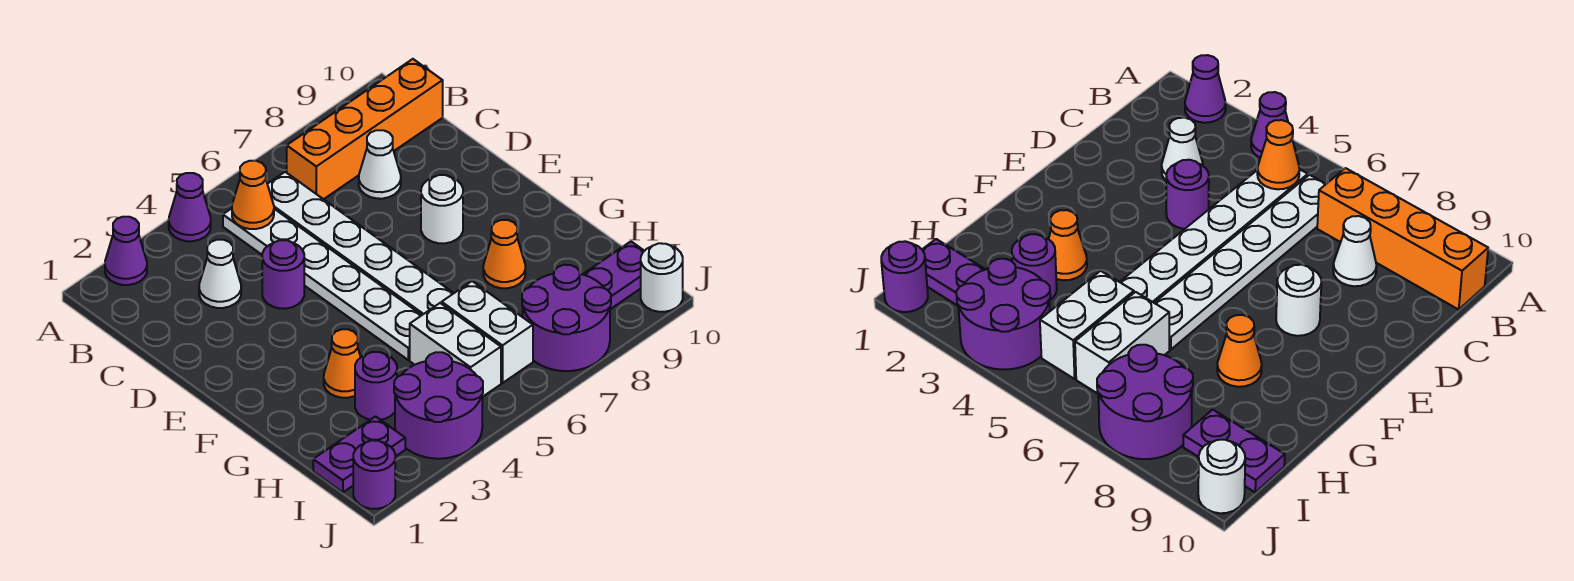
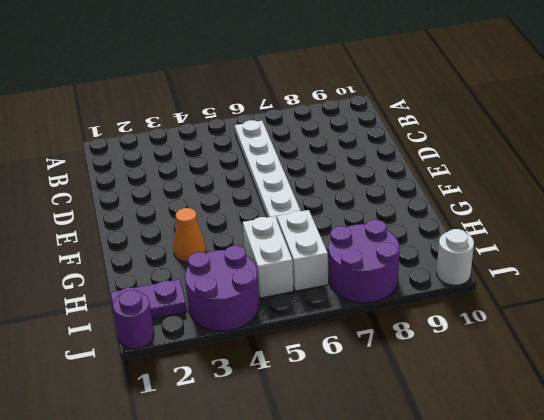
none -> purple 1x1 cone [105,217,147,285]
none -> purple 1x1 cone [169,173,211,241]
none -> white 1x6 plate [223,208,422,360]

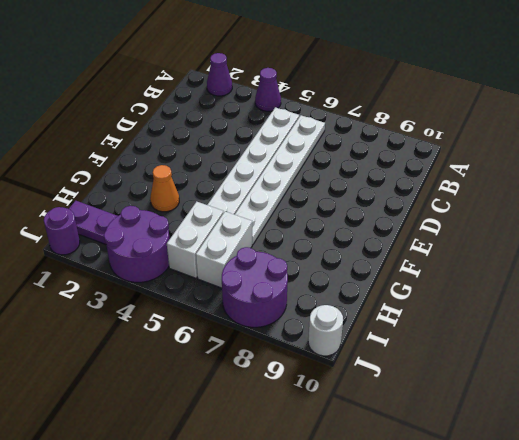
none -> orange 1x4 brick [287,59,443,199]
none -> white 1x1 cone [199,240,241,308]
none -> white 1x1 cone [359,130,401,199]

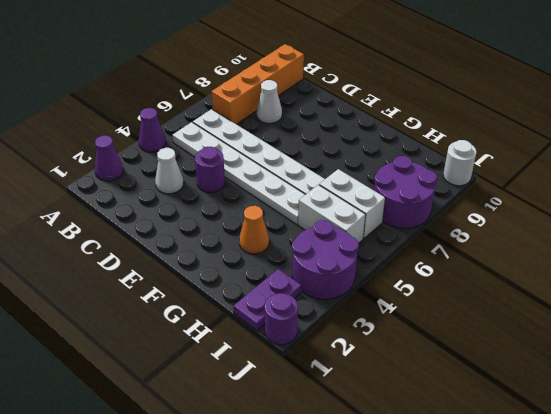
none -> white 1x1 round brick [421,175,463,243]
none -> orange 1x1 cone [483,220,525,288]
none -> purple 1x1 round brick [355,352,397,420]

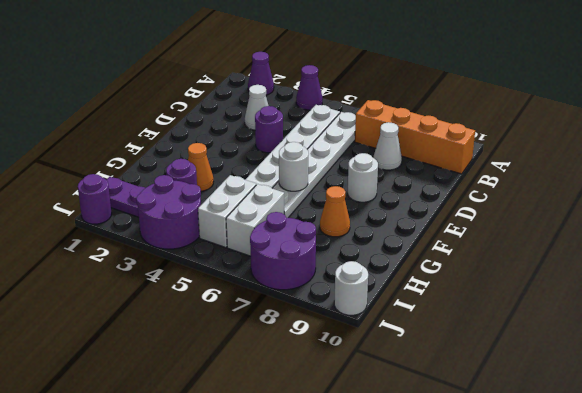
white 1x1 round brick [279,142,308,191] -> none
none -> purple 1x2 plate [583,242,644,309]
none -> orange 1x1 cone [232,161,274,229]

